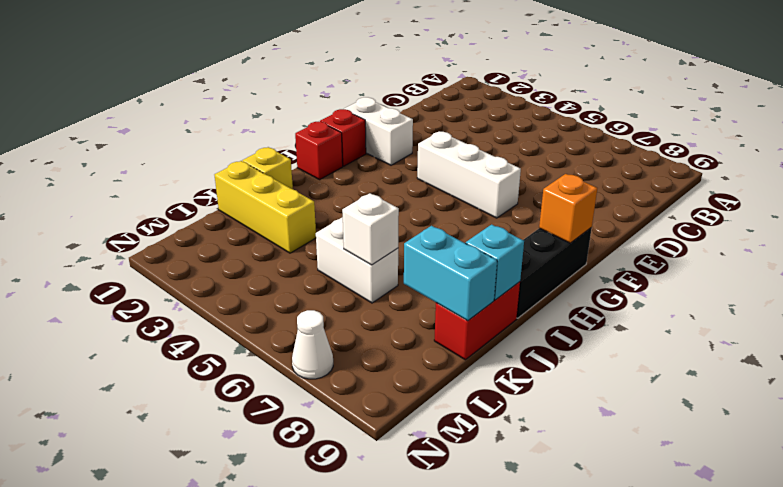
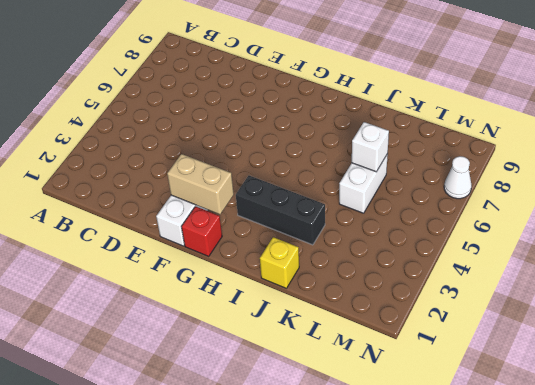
tan 1x2 brick [167,154,234,214] -> none
black 1x3 brick [236,176,325,245] -> black 1x3 brick moved to [517,228,592,318]
none -> white 1x3 brick [417,132,521,218]
none -> red 1x1 brick [295,122,343,180]
none -> red 1x2 brick [434,282,520,360]

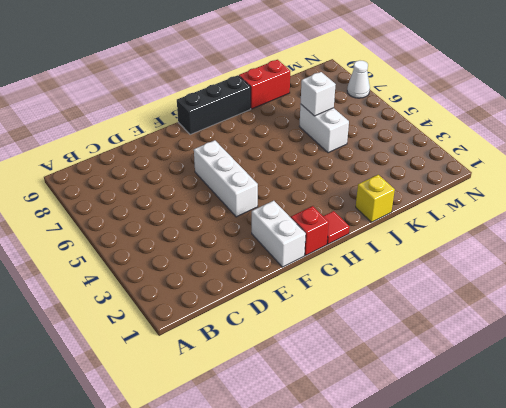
red 1x1 tile [323,211,350,244] -> red 1x1 brick [295,122,343,180]
none -> yellow 1x3 brick [215,161,316,253]
none -> orange 1x1 brick [539,174,597,243]
none -> cyan 1x1 brick [466,224,524,300]

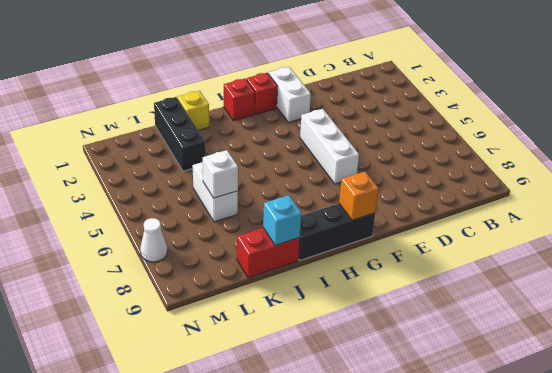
black 1x3 brick [154,97,206,171] -> yellow 1x3 brick [215,161,316,253]
none -> cyan 1x2 brick [404,226,497,321]

